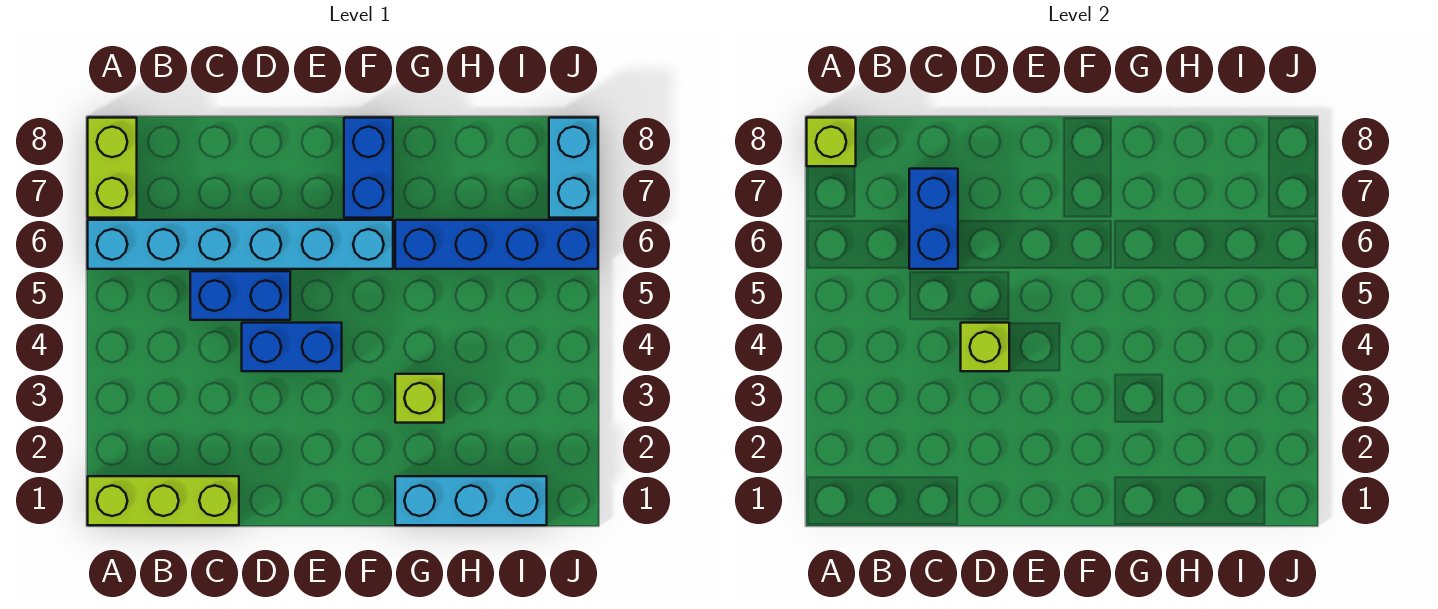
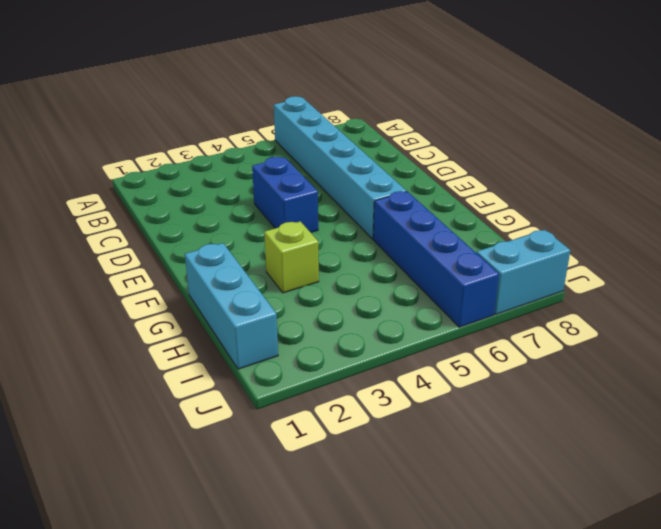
none -> lime 1x3 brick [88,476,239,525]
none -> lime 1x2 brick [88,118,137,218]
none -> blue 1x2 brick [190,271,290,320]

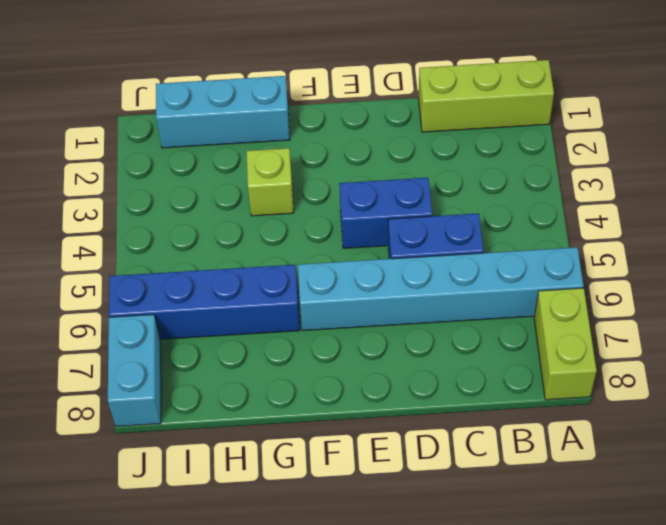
none -> blue 1x2 brick [344,118,393,218]
none -> lime 1x1 brick [807,118,856,166]
none -> blue 1x2 brick [909,169,958,269]

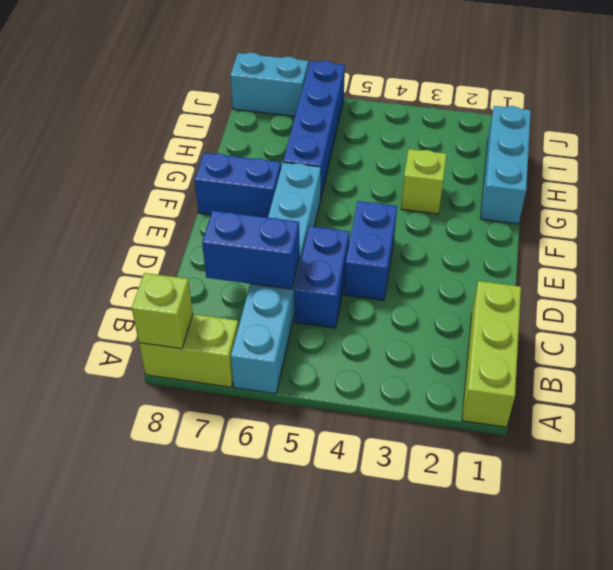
none -> lime 1x1 brick [961,323,1009,371]

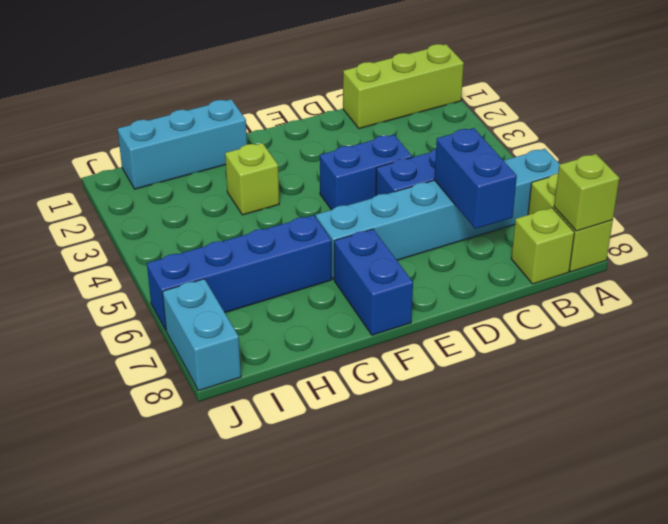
lime 1x1 brick [511,208,574,284] -> lime 1x1 brick moved to [961,323,1009,371]

